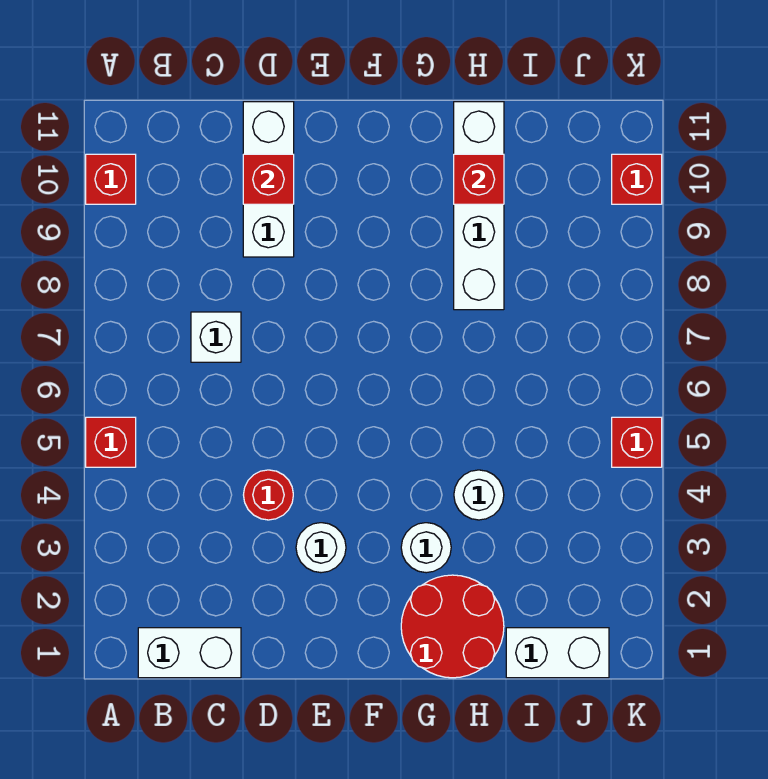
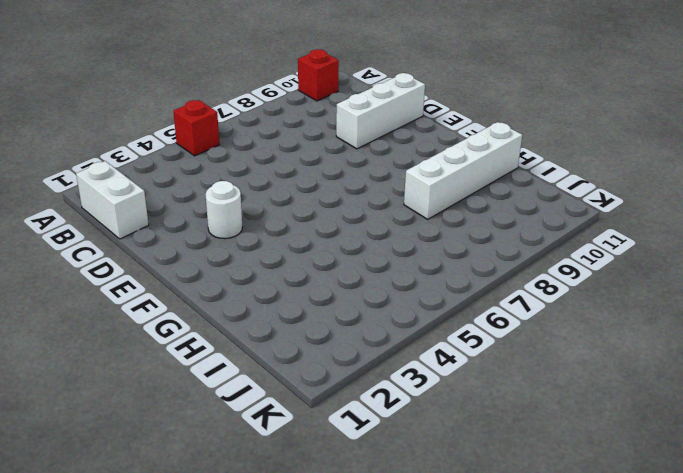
none -> white 1x1 brick [191,312,241,362]
none -> red 1x1 round brick [244,470,293,520]
none -> red 2x2 round brick [401,575,504,678]

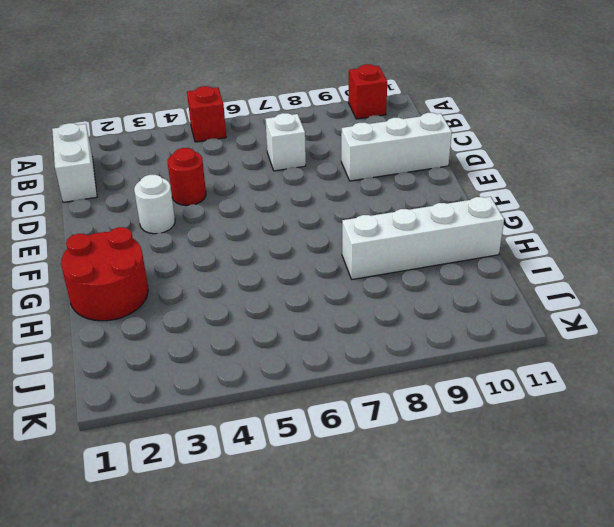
none -> white 1x1 round brick [401,523,451,573]
none -> white 1x1 round brick [454,470,504,520]
none -> white 1x2 brick [506,628,609,678]

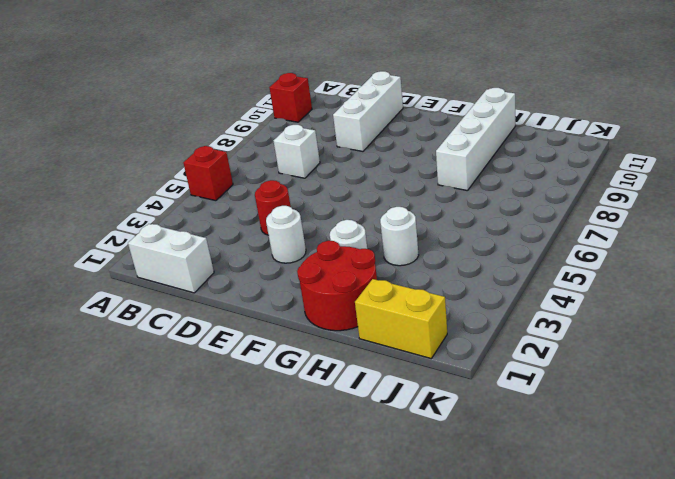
yellow 1x2 brick [355,279,447,358] -> white 1x2 brick [506,628,609,678]
none -> red 1x1 brick [612,417,662,467]
none -> red 1x1 brick [612,154,662,204]
none -> red 1x1 brick [243,154,294,204]

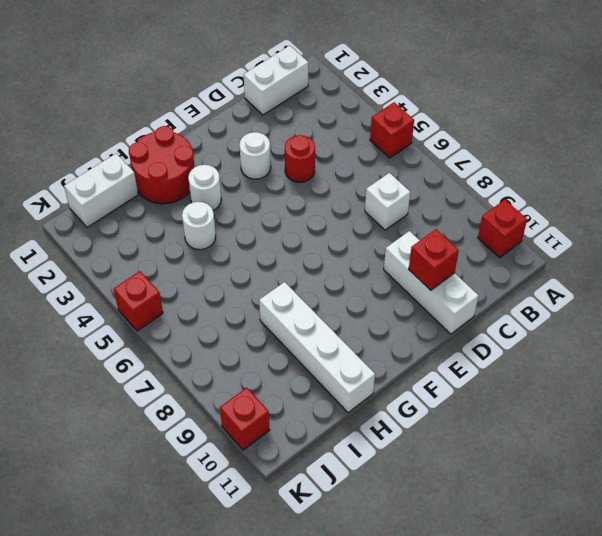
none -> red 1x1 brick [454,154,504,204]

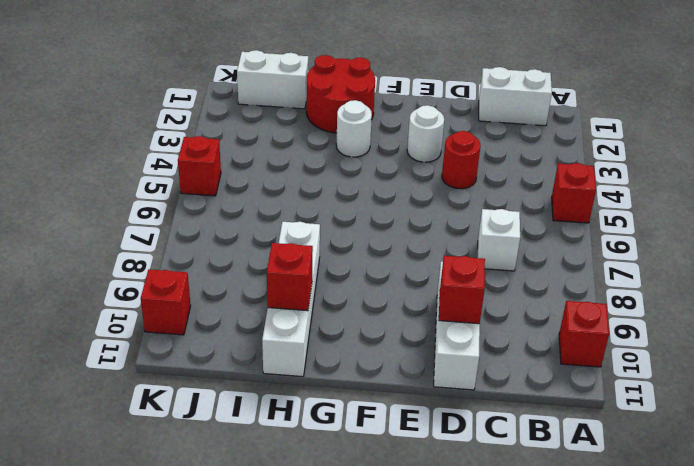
none -> white 1x1 round brick [454,470,504,520]

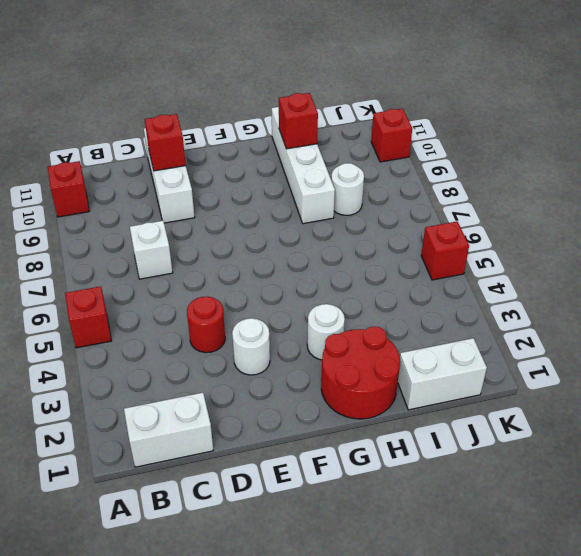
white 1x1 round brick [331,163,364,215] -> white 1x1 round brick moved to [454,470,504,520]

